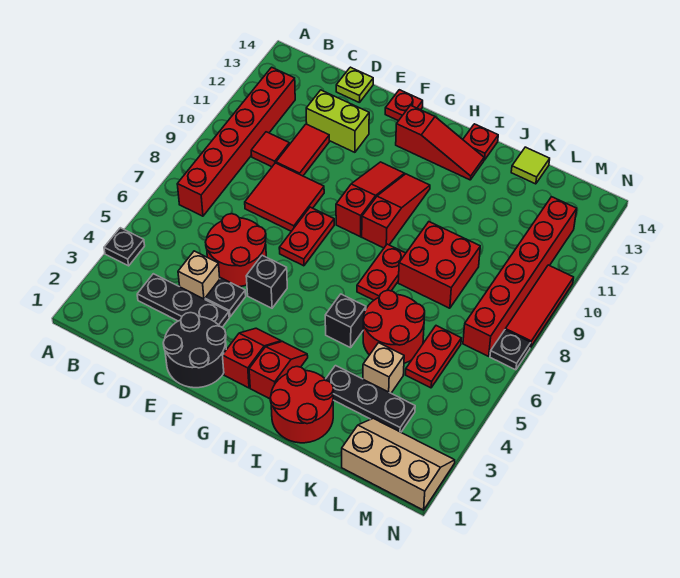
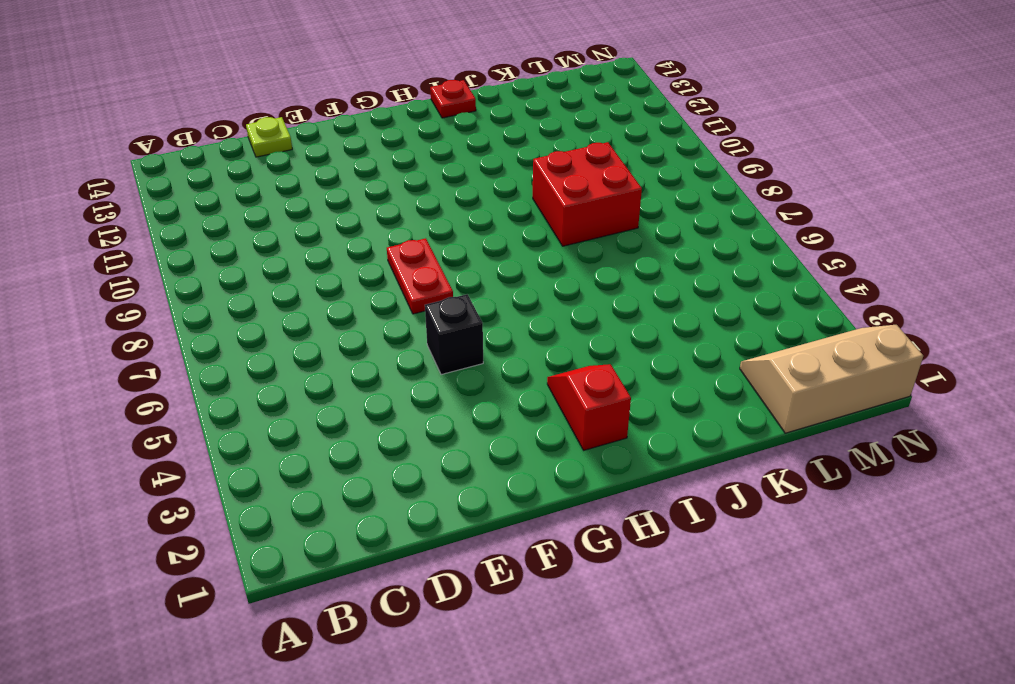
none -> black 1x1 plate [104,228,145,266]
none -> red 1x6 brick [177,67,295,216]
none -> black 1x3 plate [137,274,229,327]
none -> red 1x1 tile [251,132,289,167]

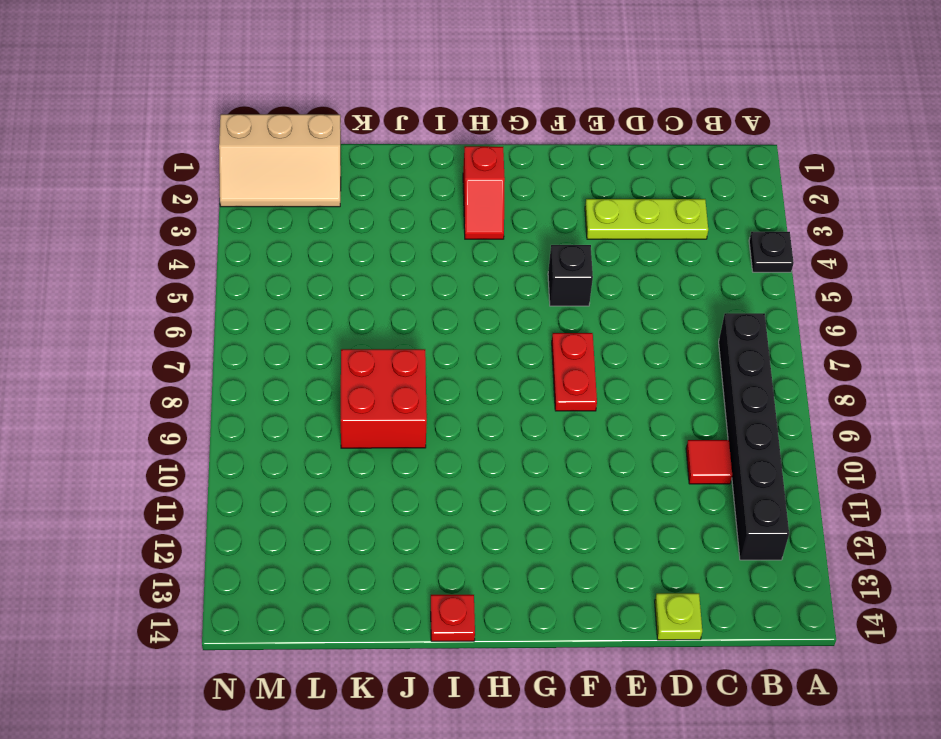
black 1x6 brick [719,313,789,560] -> red 1x6 brick [177,67,295,216]
lime 1x3 plate [585,199,708,239] -> black 1x3 plate [137,274,229,327]
none -> tan 1x1 brick [178,251,220,299]
none -> red 2x2 round brick [205,214,266,287]
none -> red 2x2 tile [245,163,324,231]
none -> red 1x2 tile [276,124,329,176]

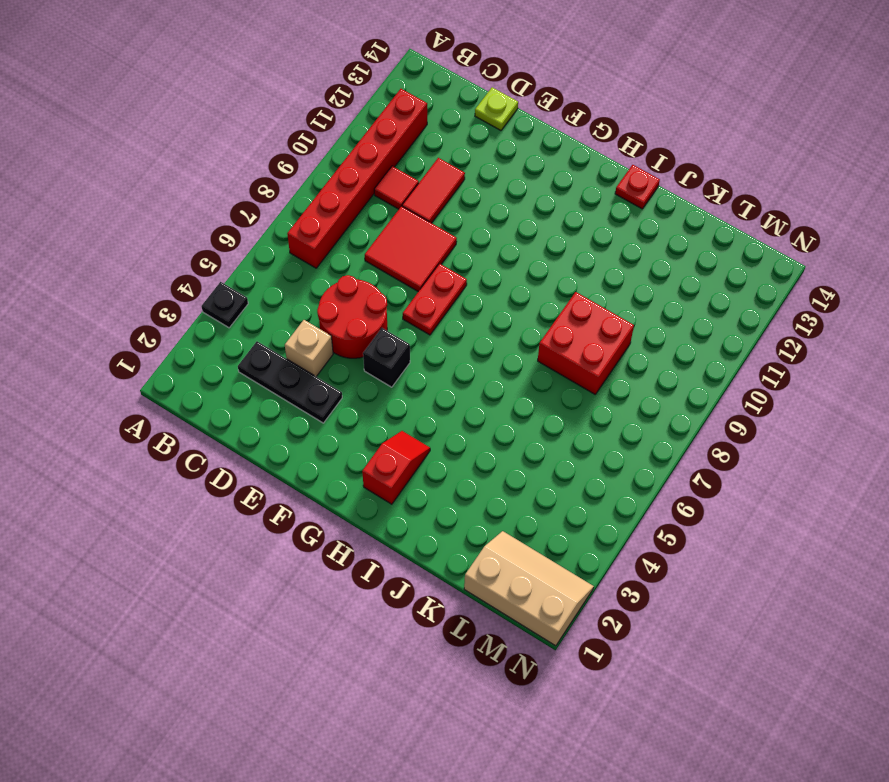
none -> lime 1x2 brick [306,90,369,152]
none -> black 2x2 round brick [163,313,226,388]
none -> black 1x1 plate [205,278,246,317]
none -> red 1x1 plate [385,90,423,121]

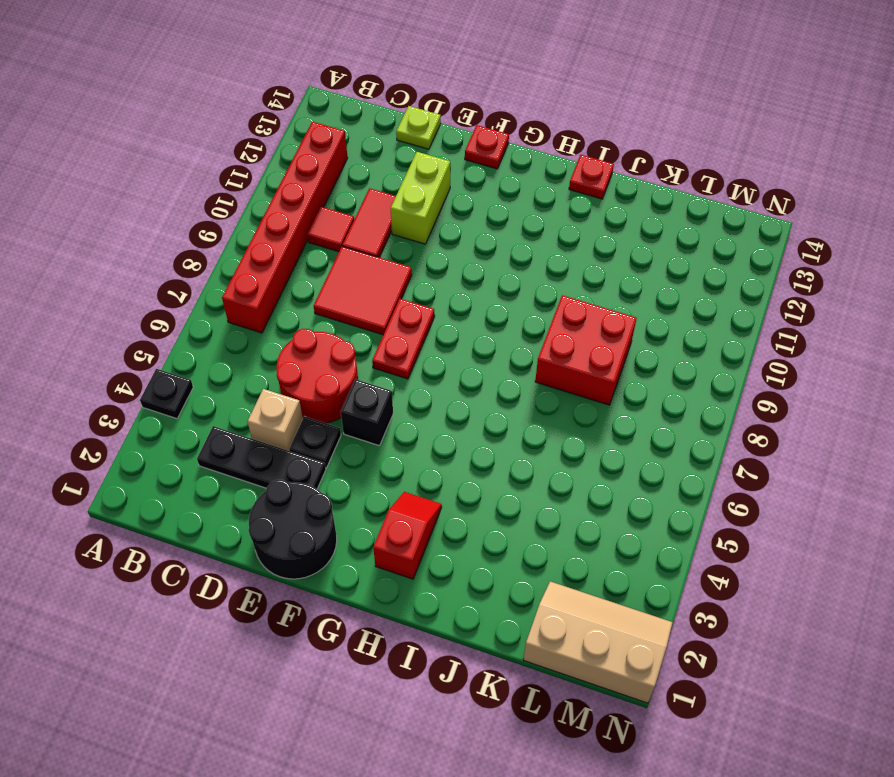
lime 1x2 brick [391,152,450,244] -> lime 1x2 brick turned to [306,90,369,152]
none -> red 1x2 slope [222,328,281,388]
none -> red 1x3 slope [336,162,405,237]
none -> red 1x3 slope [396,105,484,180]
none -> red 1x3 slope [362,174,430,248]

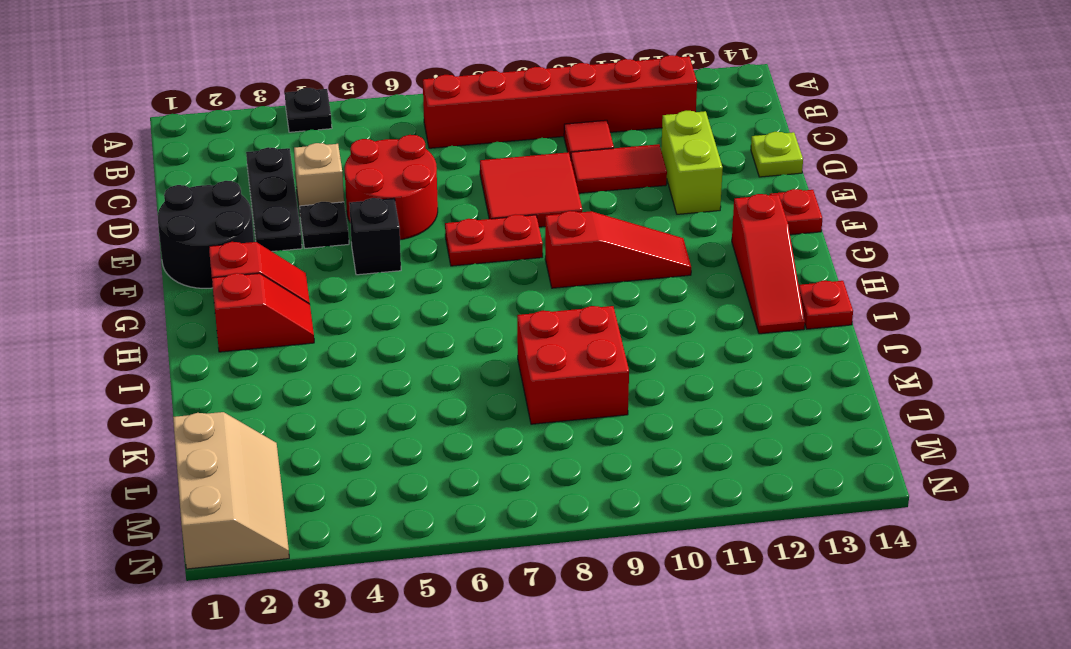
none -> red 1x3 slope [362,174,430,248]
none -> red 2x2 round brick [270,367,334,443]
none -> black 1x1 brick [325,294,366,348]
none -> red 1x2 plate [357,244,406,300]

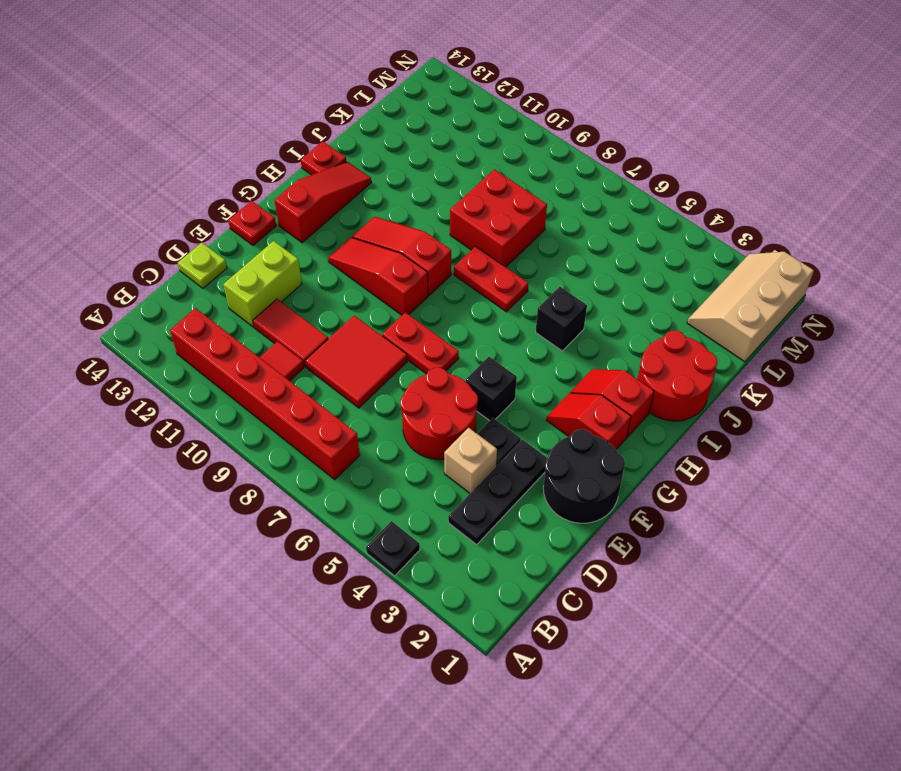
none -> black 1x3 plate [326,366,415,432]
none -> red 2x2 round brick [363,290,425,363]
none -> tan 1x1 brick [363,343,404,393]
none -> lime 1x1 tile [511,147,550,184]

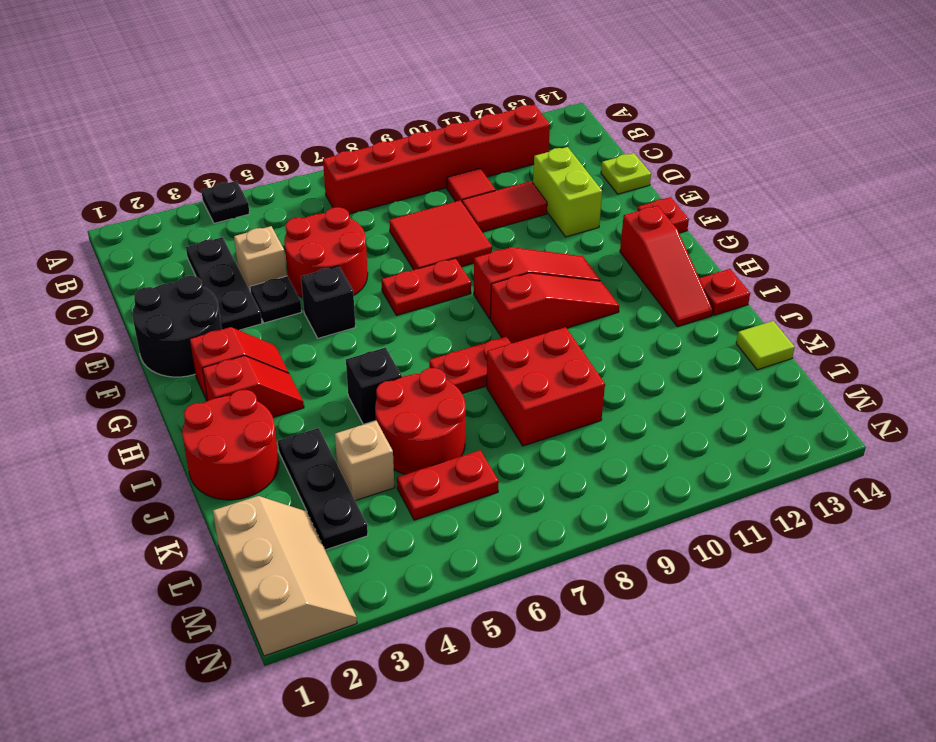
none -> red 1x6 brick [463,197,577,356]
none -> black 1x1 plate [490,330,531,370]
none -> red 1x3 tile [505,265,574,348]

